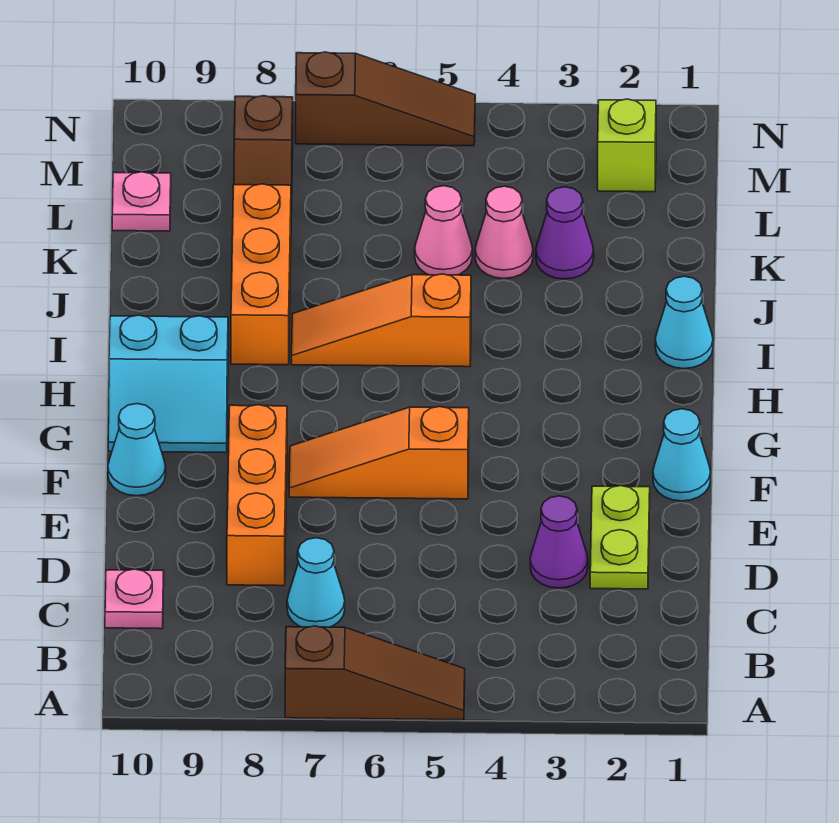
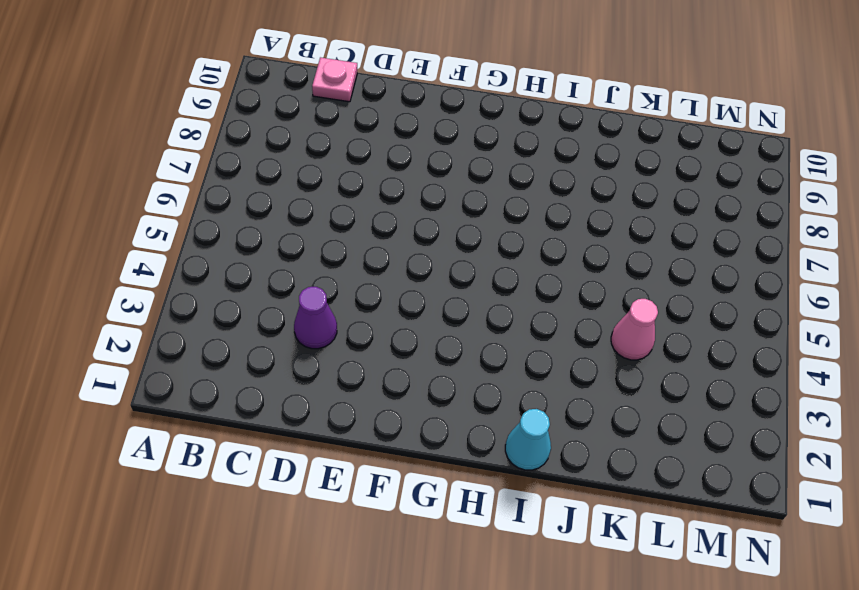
none -> brown 1x3 slope [285,626,465,720]
none -> cyan 1x1 cone [287,538,345,627]
none -> lime 1x2 plate [590,486,650,589]

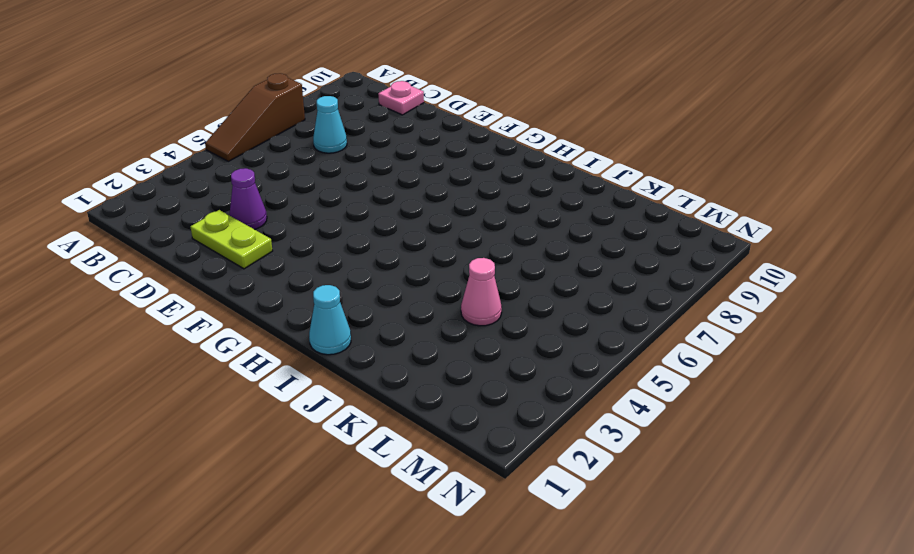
none -> orange 1x3 brick [227,405,287,586]
none -> cyan 1x1 cone [653,409,711,501]
none -> orange 1x3 slope [289,406,469,499]

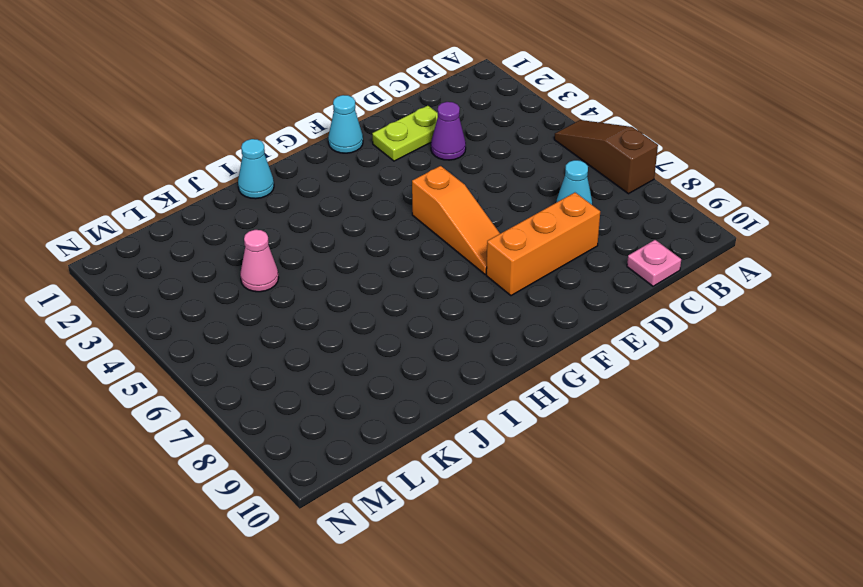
none -> cyan 1x1 cone [108,404,166,496]
none -> cyan 2x2 slope [108,315,228,453]
none -> orange 1x3 slope [292,274,471,367]

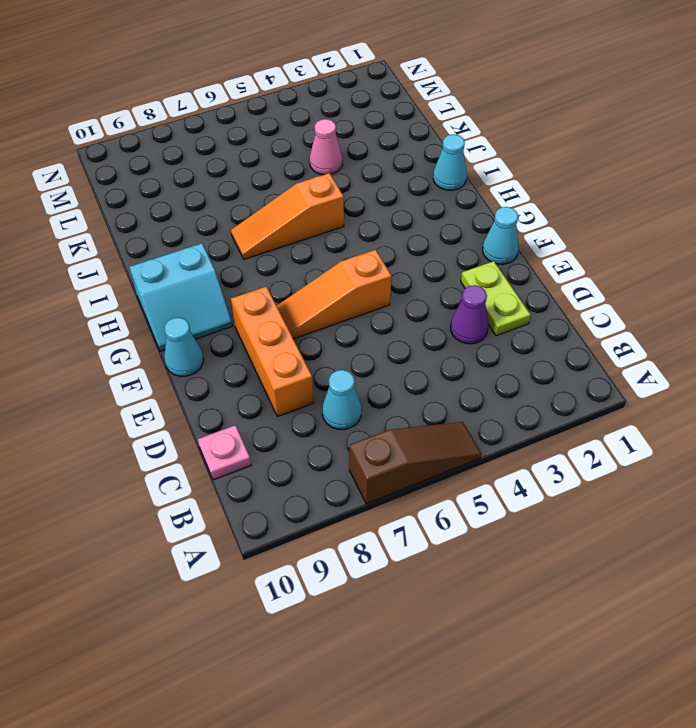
none -> orange 1x3 brick [231,184,291,365]
none -> purple 1x1 cone [536,187,594,279]
none -> pink 1x1 cone [415,186,472,275]

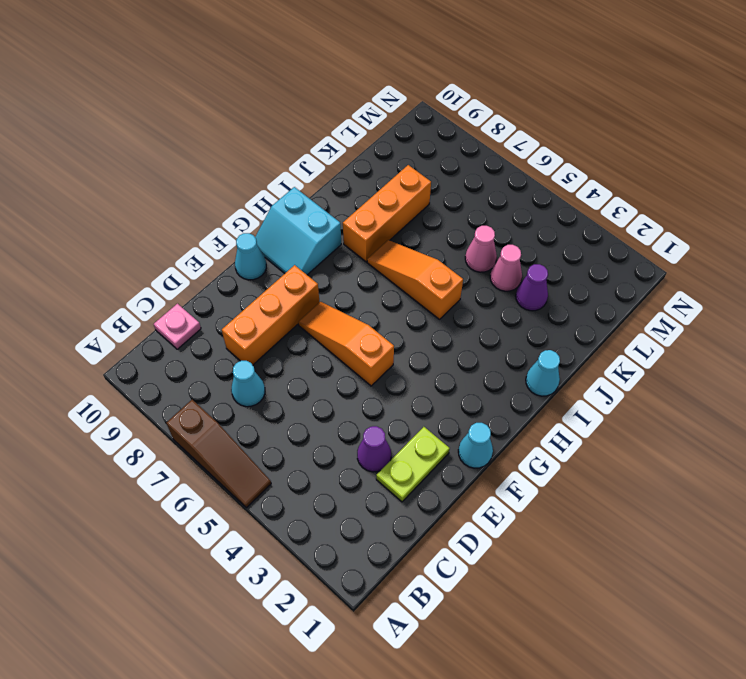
none -> brown 1x2 slope [234,96,293,212]
none -> pink 1x1 plate [112,172,171,231]
none -> lime 1x1 brick [598,99,656,192]

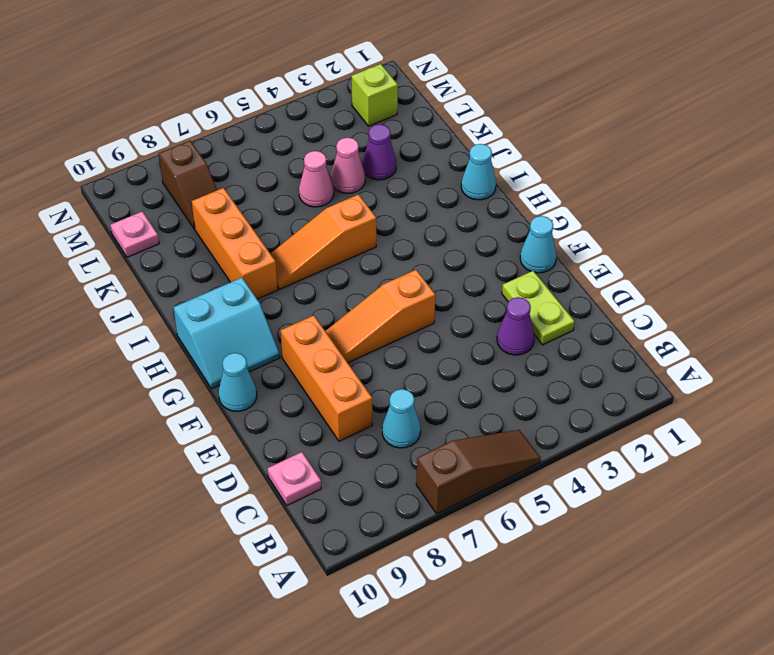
none -> brown 1x3 slope [296,52,475,146]

